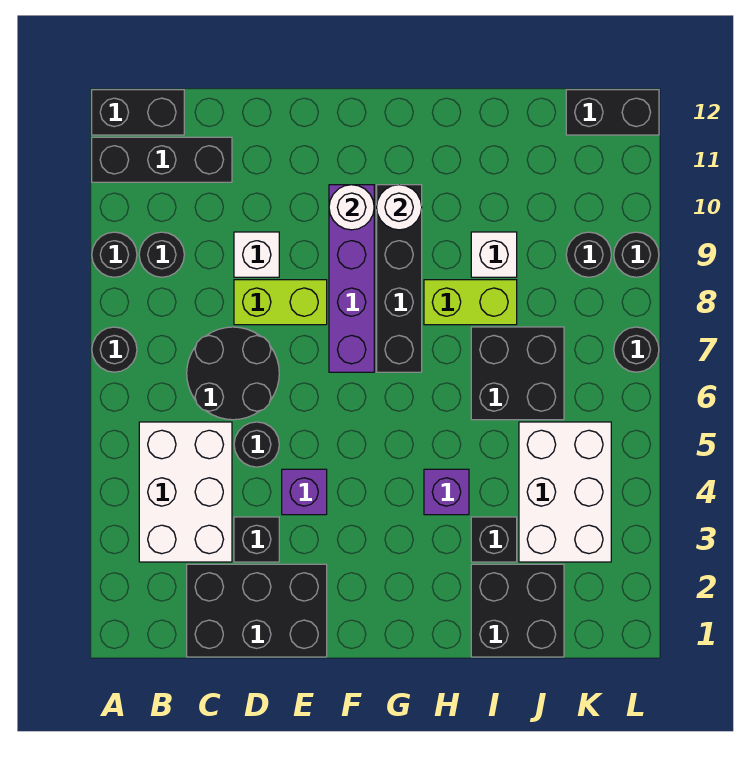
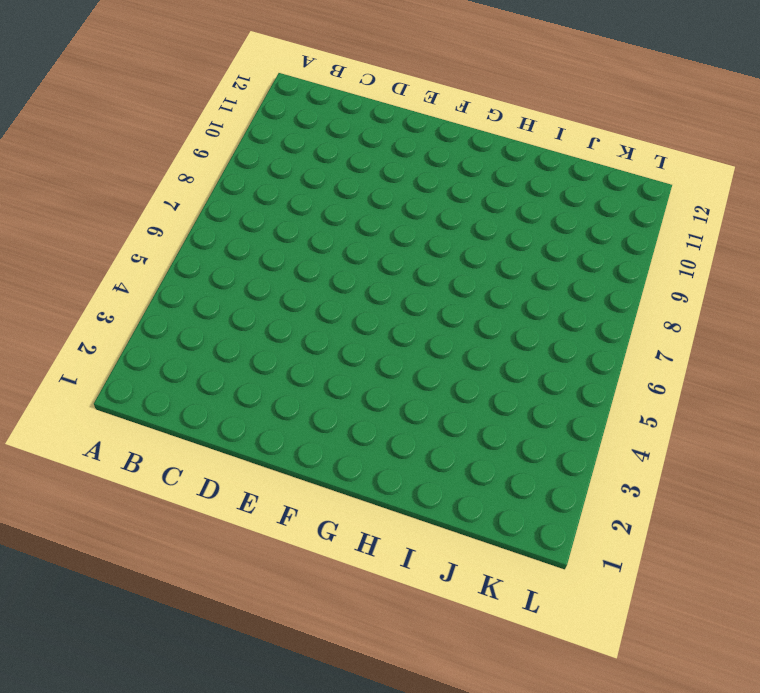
none -> black 1x1 round brick [92,327,137,372]
none -> black 1x1 round brick [92,232,137,277]
none -> black 1x3 brick [92,137,232,182]

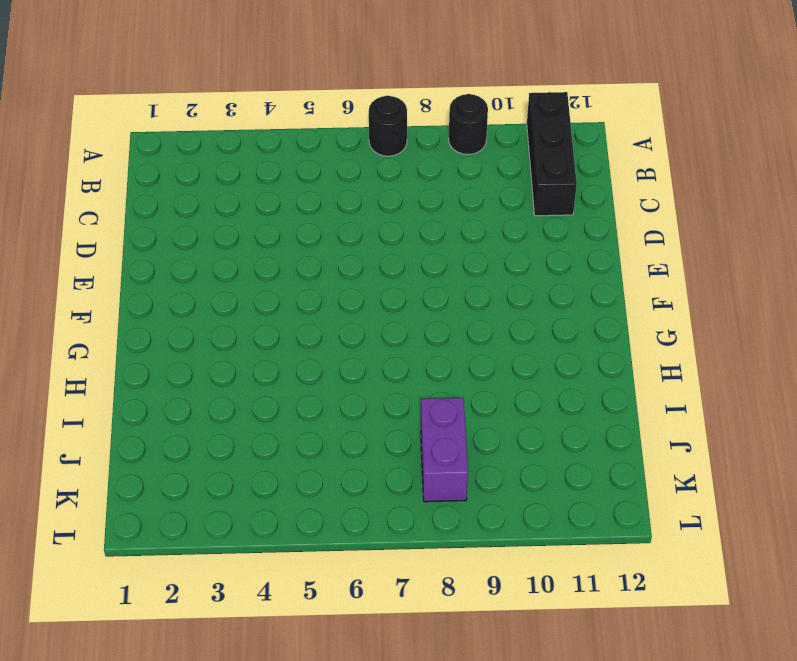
purple 1x2 brick [421,398,468,502] -> none
none -> black 1x2 brick [92,90,184,135]
none -> white 2x3 brick [139,422,232,562]
none -> black 1x1 round brick [139,232,184,277]

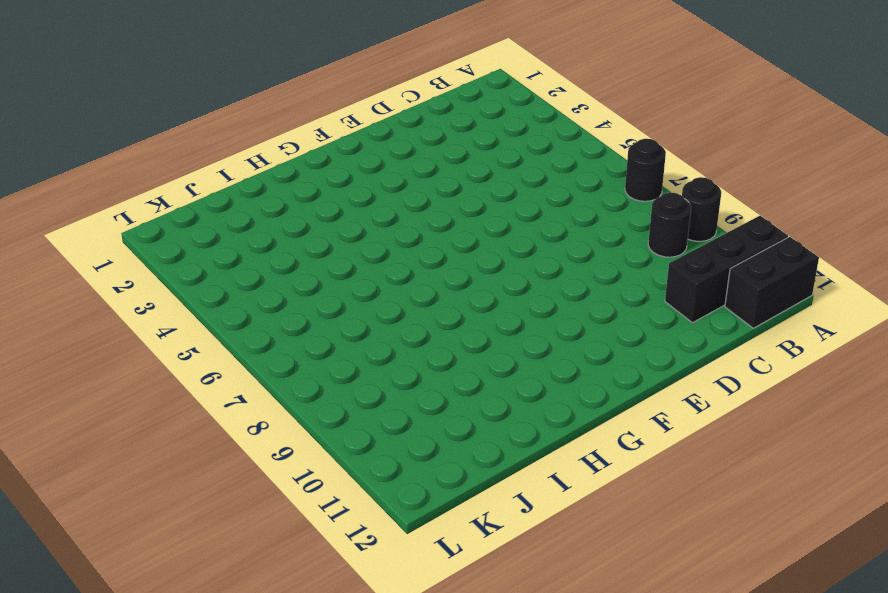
none -> white 2x3 brick [139,422,232,562]
none -> black 2x3 brick [187,564,327,657]
none -> black 2x2 round brick [187,327,279,420]

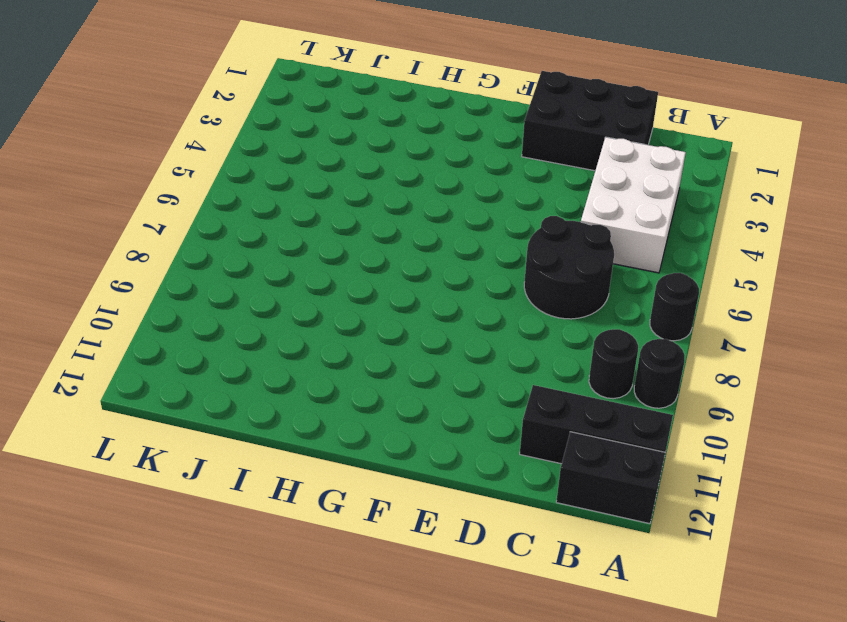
none -> black 1x1 brick [234,517,279,562]
none -> black 1x1 round brick [234,422,279,467]
none -> lime 1x2 brick [234,280,327,325]

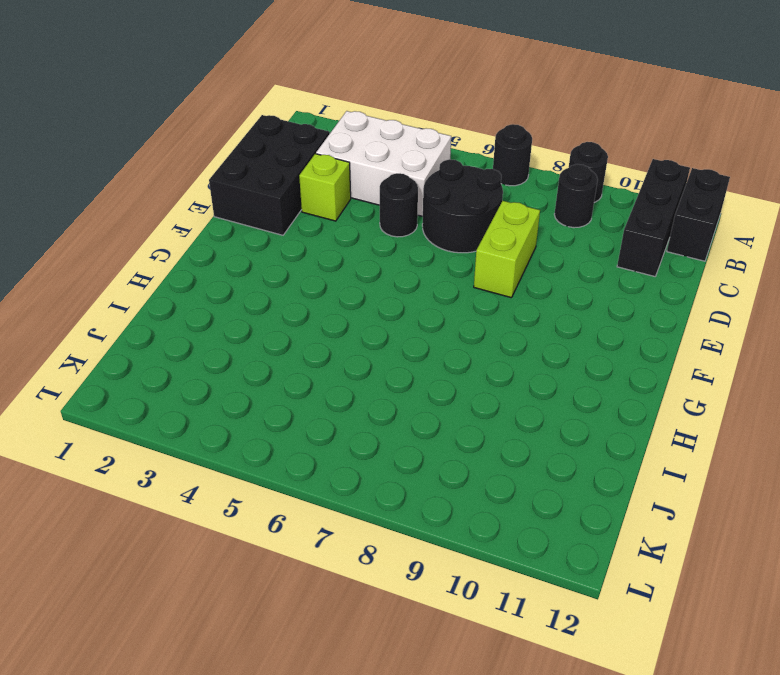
lime 1x1 brick [299,154,351,221] -> black 1x1 brick [234,517,279,562]
none -> white 1x1 brick [234,232,279,277]
none -> purple 1x1 brick [282,469,327,515]
none -> purple 1x4 brick [329,185,374,372]

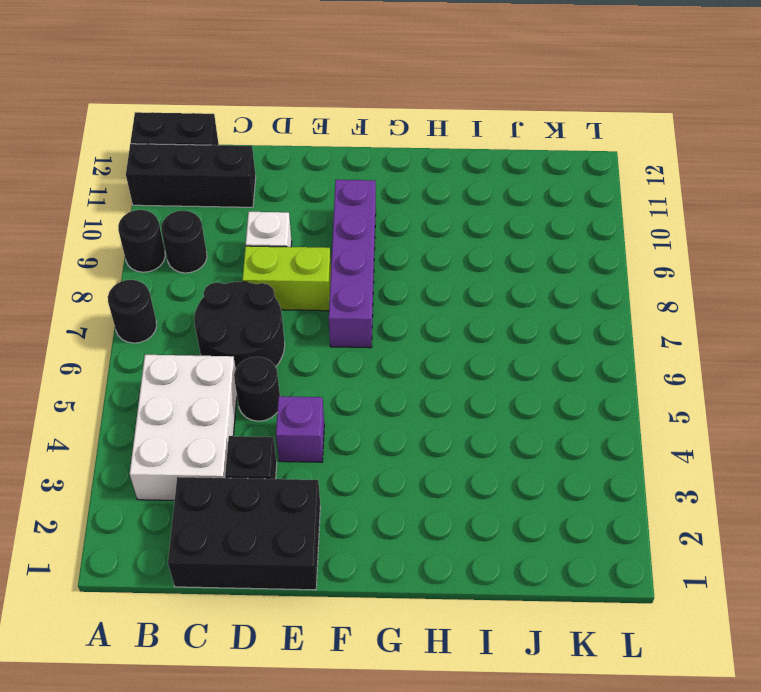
none -> black 1x4 brick [377,185,422,372]
none -> purple 1x1 brick [424,469,469,515]
none -> lime 1x2 brick [424,280,517,325]

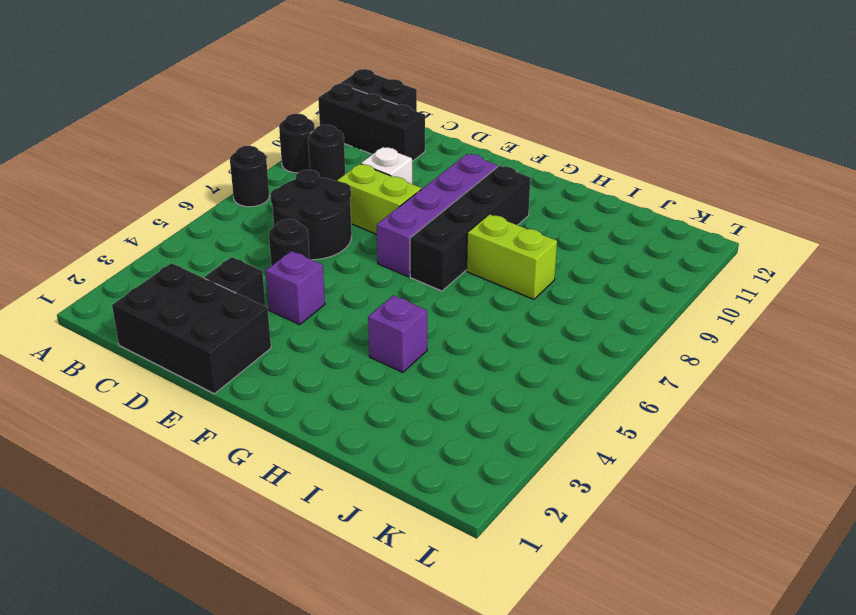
none -> white 2x3 brick [139,422,232,562]
none -> black 2x2 brick [471,564,564,657]
none -> black 1x1 brick [471,517,517,562]

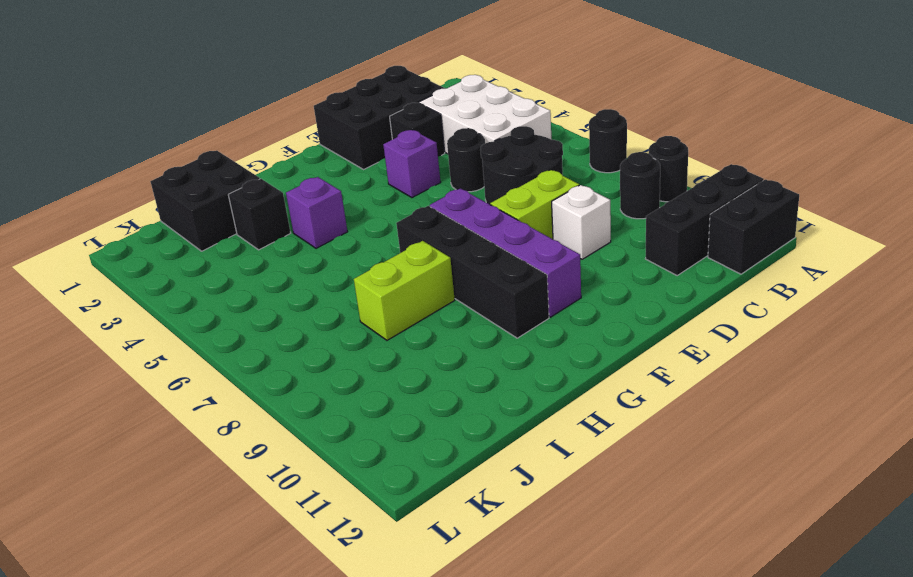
none -> black 2x2 brick [471,327,564,420]
none -> white 1x1 brick [471,232,517,277]
none -> white 2x3 brick [519,422,611,562]

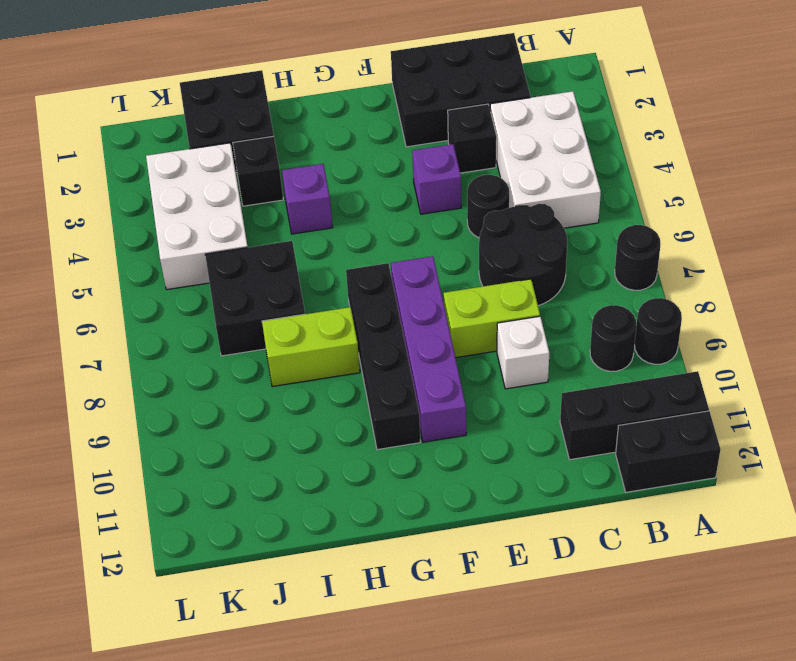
none -> white 1x1 brick [471,232,517,277]
none -> black 1x1 round brick [566,232,611,277]
none -> black 1x2 brick [566,90,659,135]

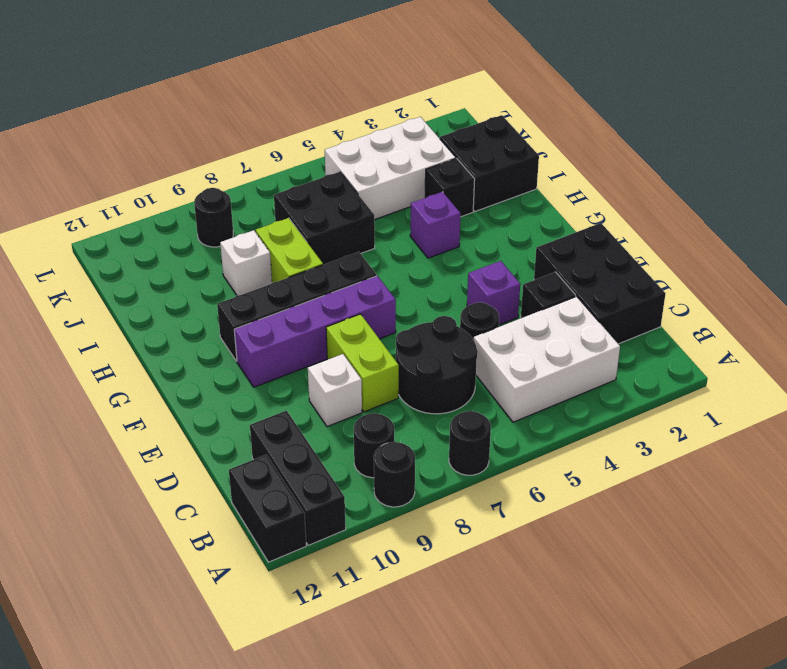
none -> black 1x2 brick [566,90,659,135]
none -> black 1x1 round brick [614,327,659,372]
none -> black 1x1 round brick [614,232,659,277]

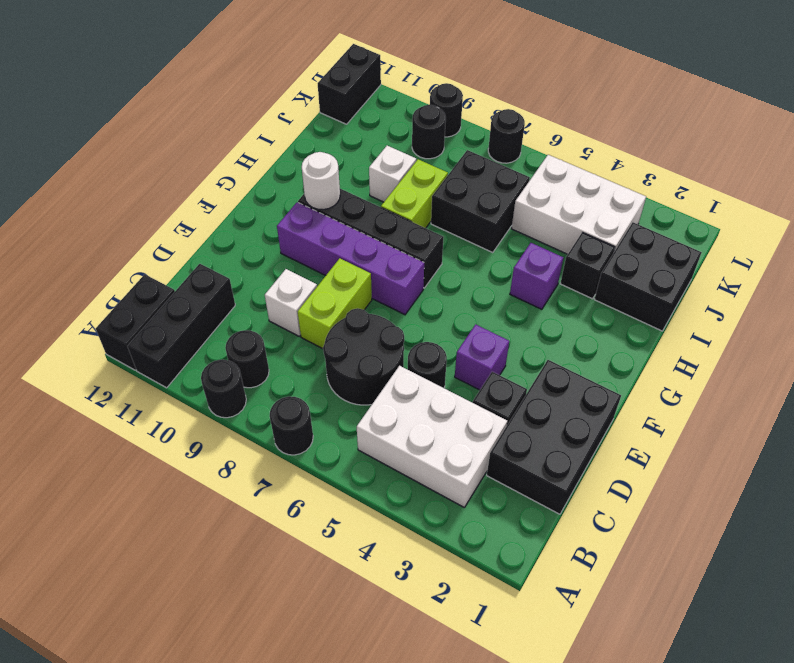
none -> white 1x1 round brick [329,185,374,230]

